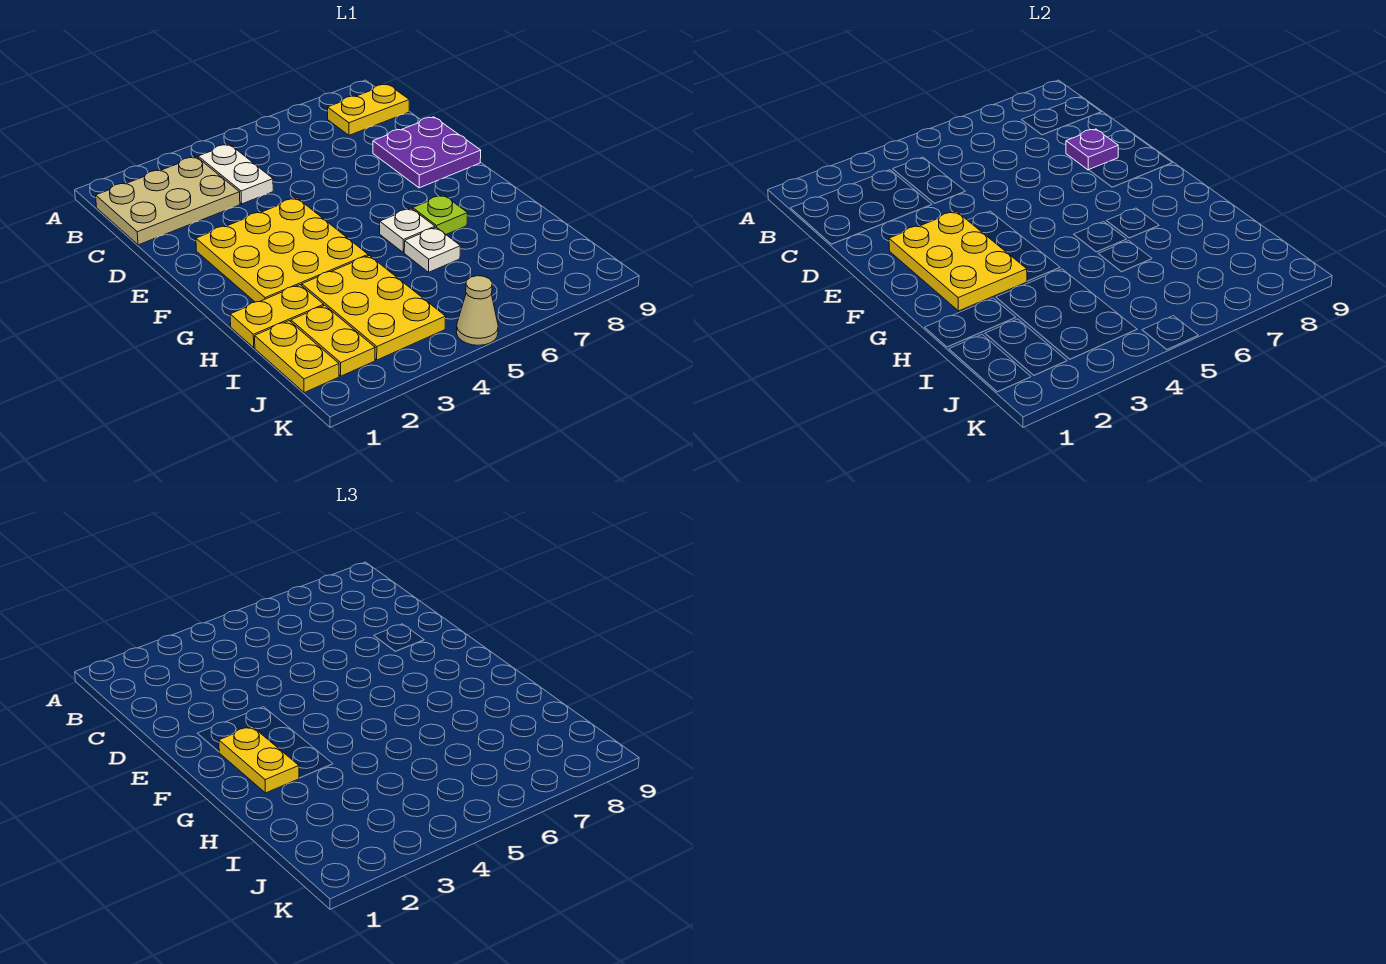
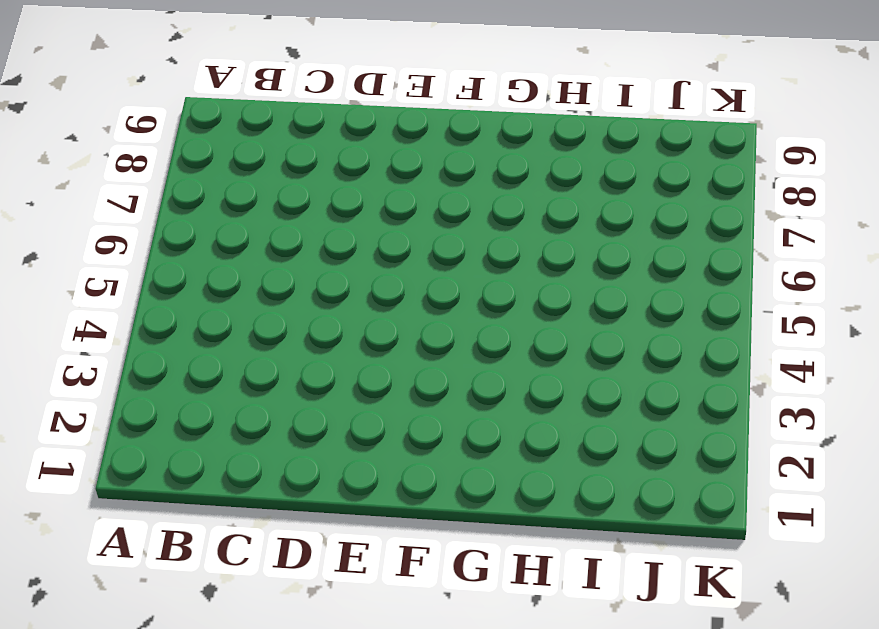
none -> tan 2x3 plate [96,157,240,245]
none -> white 1x2 plate [198,144,273,204]
none -> yellow 1x2 plate [328,84,409,135]

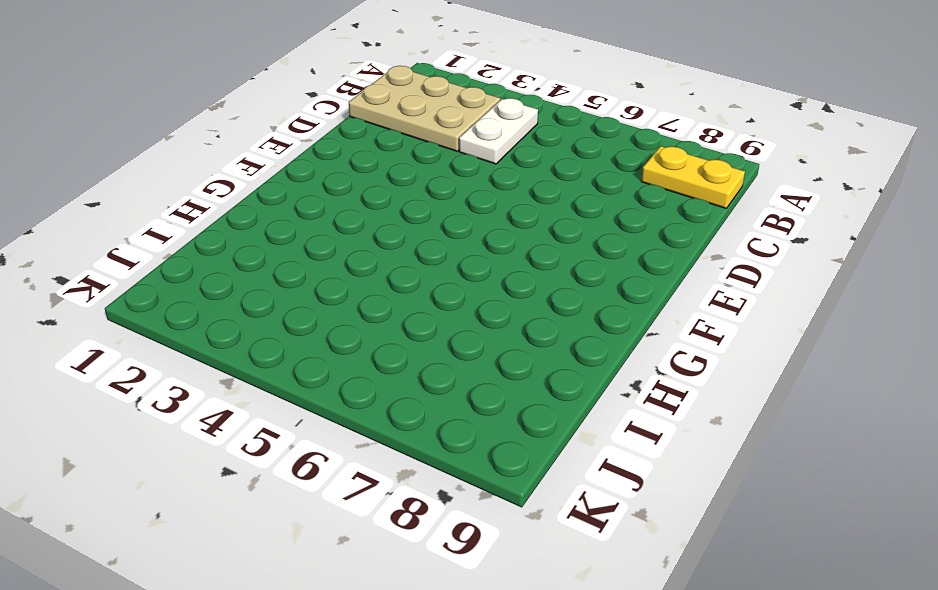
none -> purple 2x2 plate [373,117,481,188]
none -> yellow 3x3 plate [196,198,368,302]
none -> white 1x1 plate [380,208,435,252]

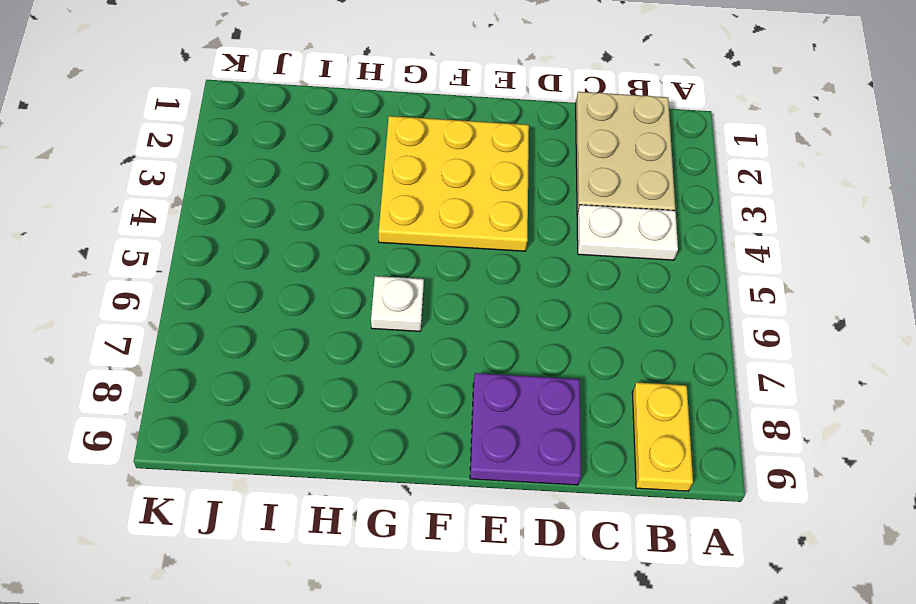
none -> lime 1x1 plate [413,195,468,234]
none -> yellow 1x2 plate [230,285,324,348]
none -> yellow 2x3 plate [302,256,446,360]

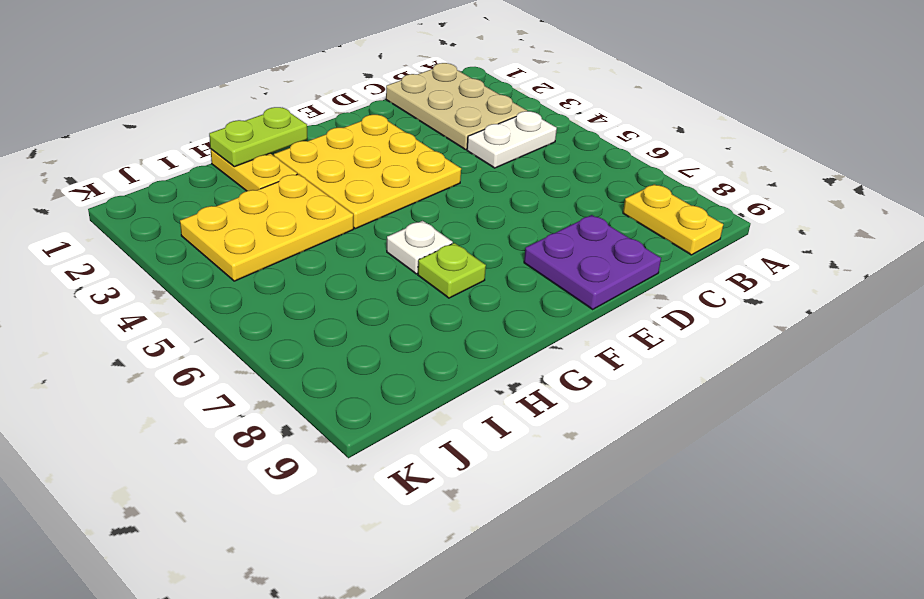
lime 1x2 plate [209,107,307,167] -> none
none -> white 1x1 plate [404,227,461,272]
none -> yellow 1x2 plate [255,321,339,393]
none -> yellow 1x2 plate [291,305,375,376]

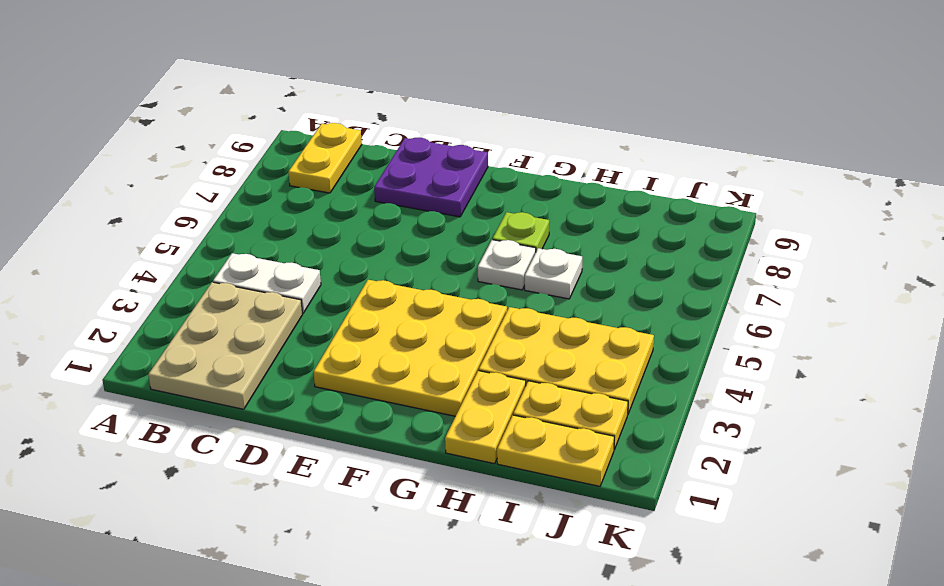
none -> tan 1x1 cone [456,276,498,345]
none -> purple 1x1 plate [1066,129,1118,170]
none -> yellow 2x3 plate [889,211,1027,311]

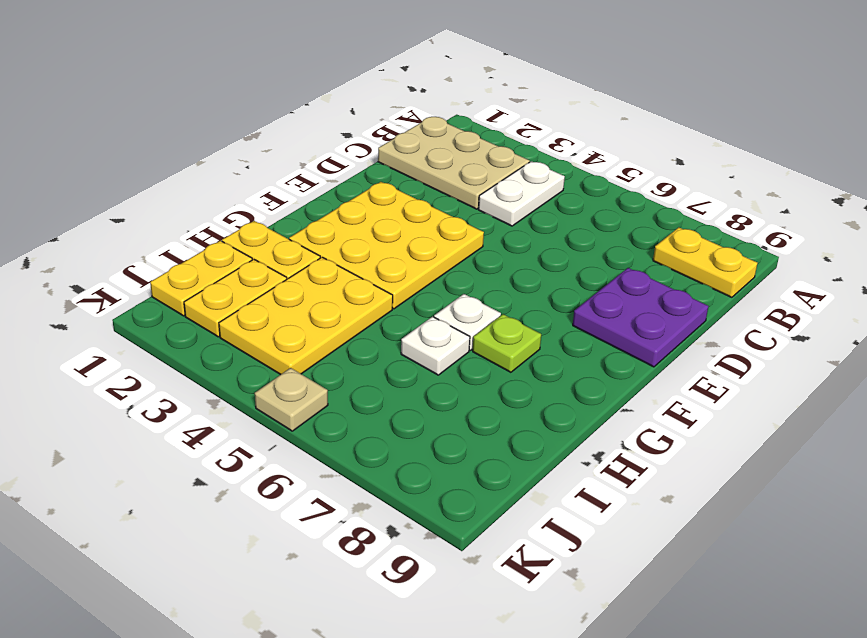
tan 1x1 plate [255,368,328,431] -> tan 1x1 cone [456,276,498,345]
none -> purple 1x1 plate [1066,129,1118,170]
none -> yellow 2x3 plate [889,211,1027,311]
none -> yellow 1x2 plate [219,727,299,793]

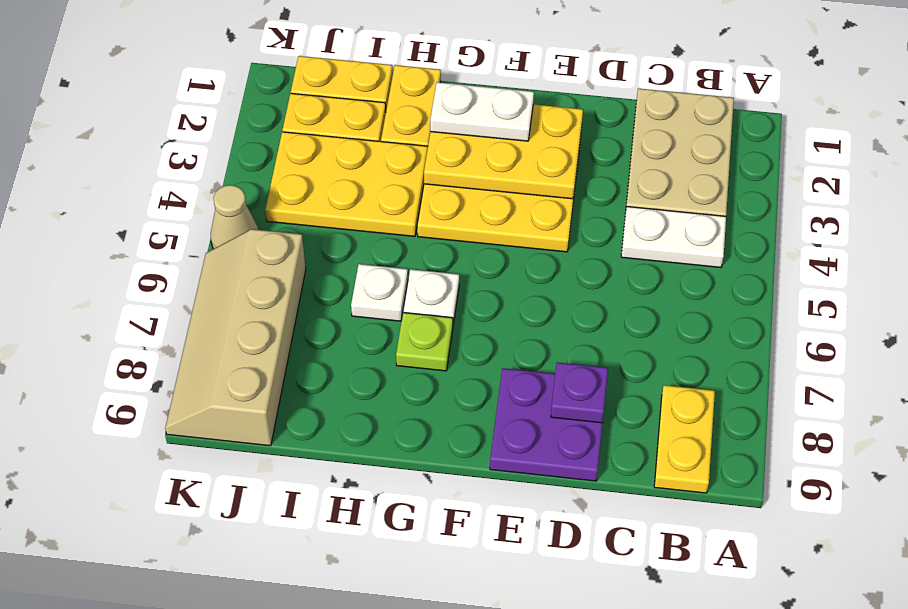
white 1x2 plate [430,82,534,141] -> yellow 1x2 plate [219,727,299,793]
tan 2x4 slope [165,229,306,446] -> none

